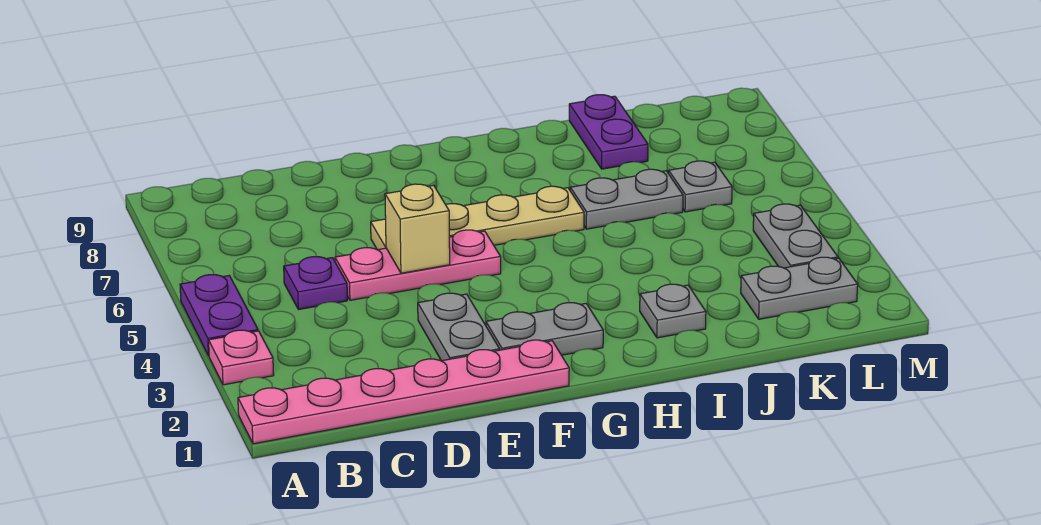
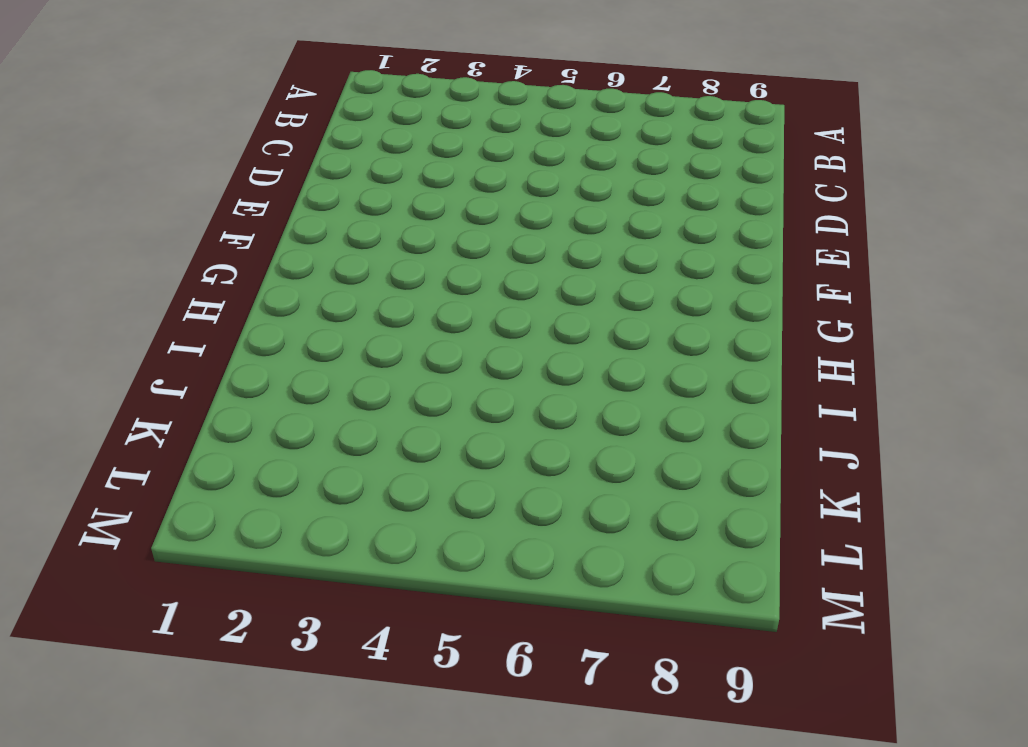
none -> pink 1x6 plate [238,340,569,444]
none -> pink 1x1 plate [209,330,274,385]
none -> purple 1x2 plate [180,275,258,356]

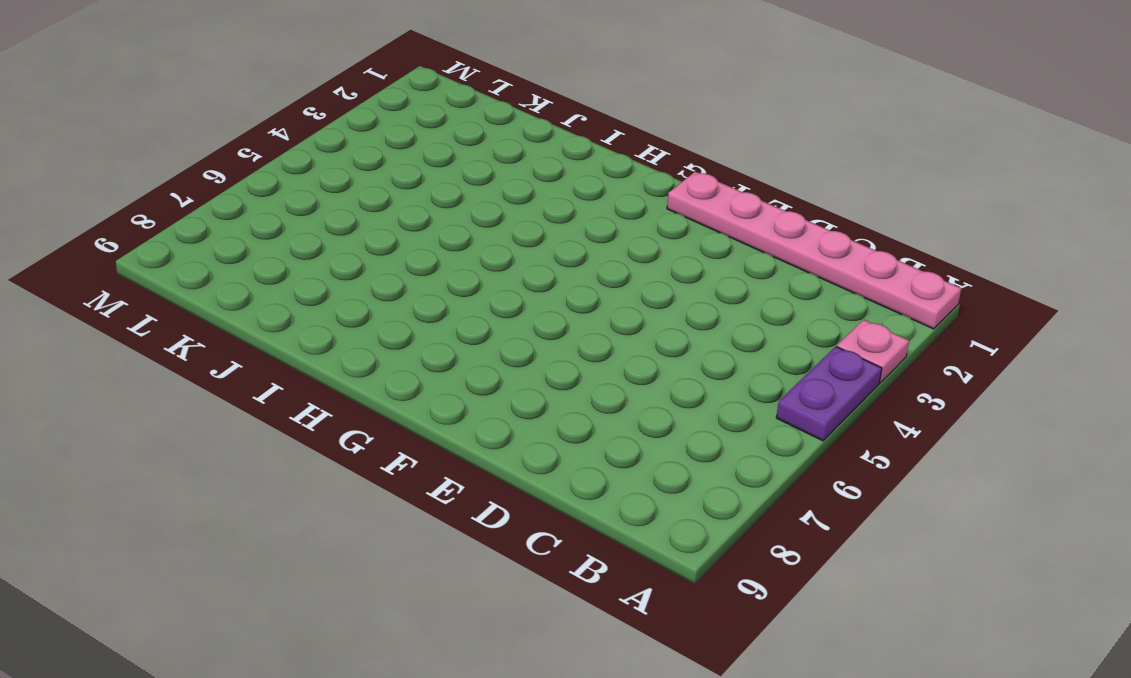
none -> purple 1x1 plate [284,257,347,310]
none -> pink 1x3 plate [335,230,501,300]
none -> grey 1x2 plate [418,293,500,361]

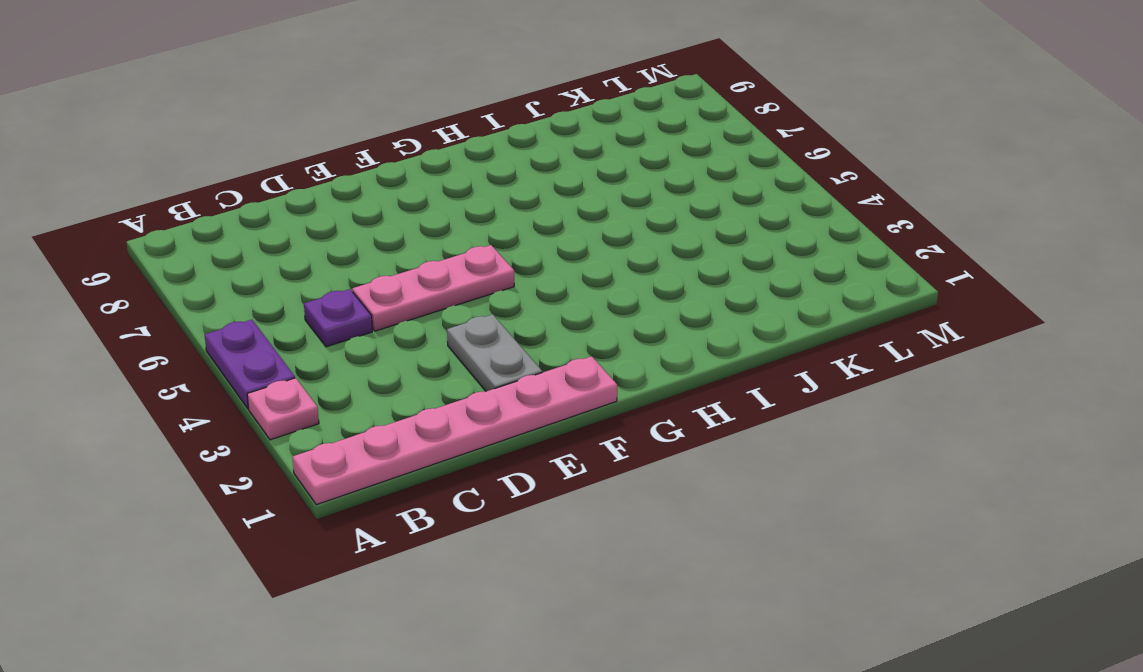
none -> tan 1x4 plate [371,186,584,250]
none -> grey 1x2 plate [486,303,603,355]
none -> grey 1x1 plate [640,284,706,338]

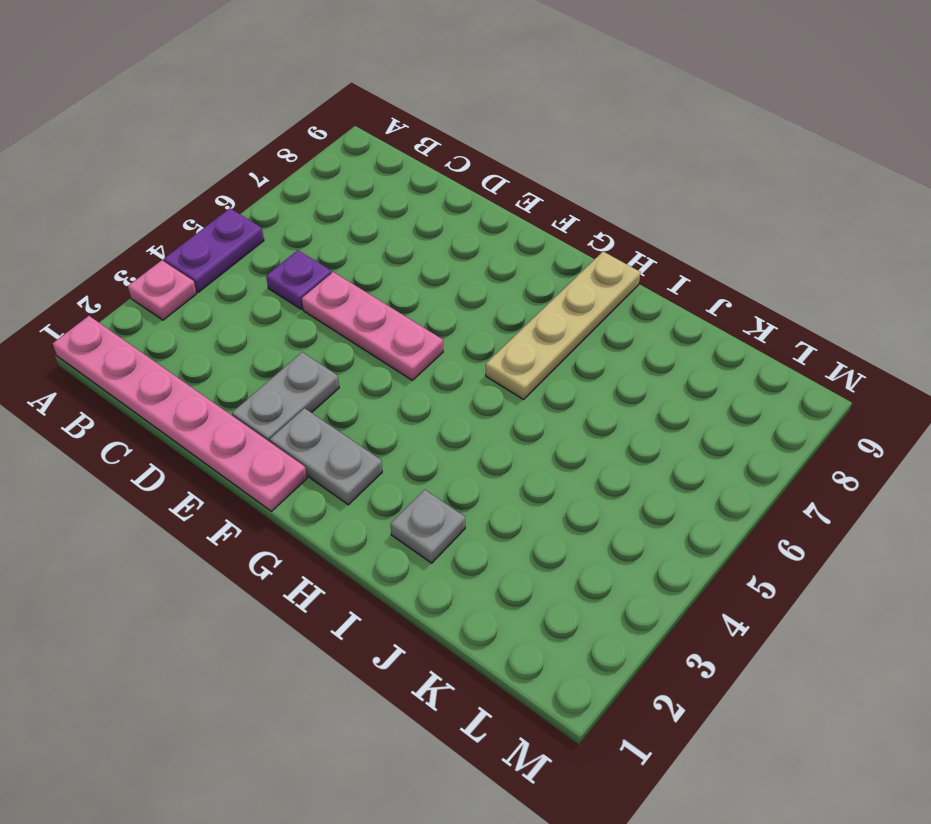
tan 1x4 plate [486,252,640,400] -> tan 1x4 plate turned to [371,186,584,250]
none -> grey 1x2 plate [570,169,683,229]
none -> purple 1x2 plate [569,95,648,169]
none -> grey 1x2 plate [741,257,858,319]

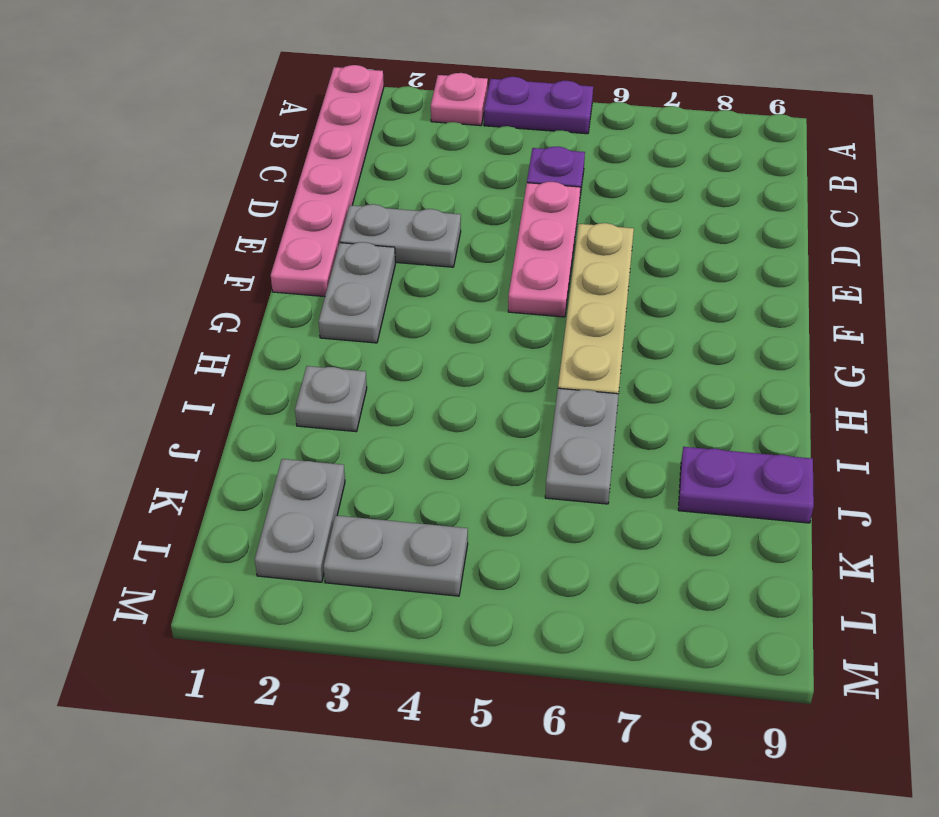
none -> grey 1x1 plate [669,161,732,212]
none -> tan 1x1 brick [385,184,450,273]

